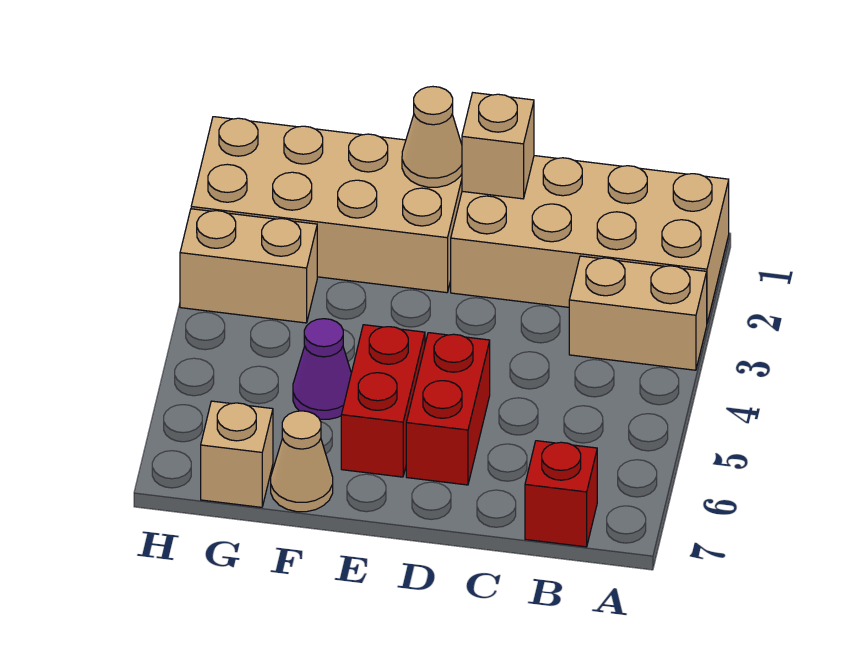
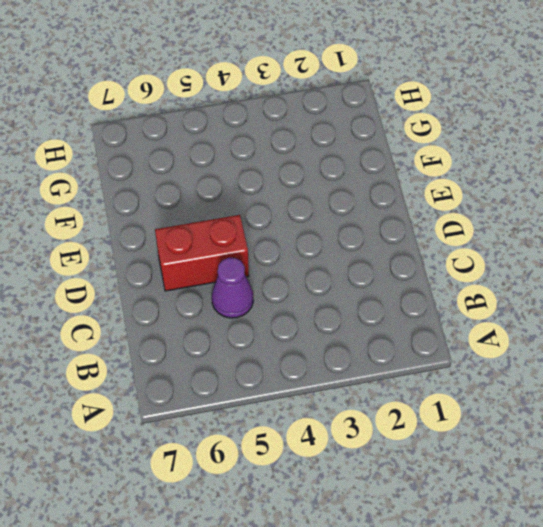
purple 1x1 cone [212,258,253,318] -> purple 1x1 cone moved to [293,319,351,419]
none -> tan 2x4 brick [451,156,729,323]
none -> tan 1x2 brick [569,256,707,370]
none -> red 1x1 brick [525,441,597,547]

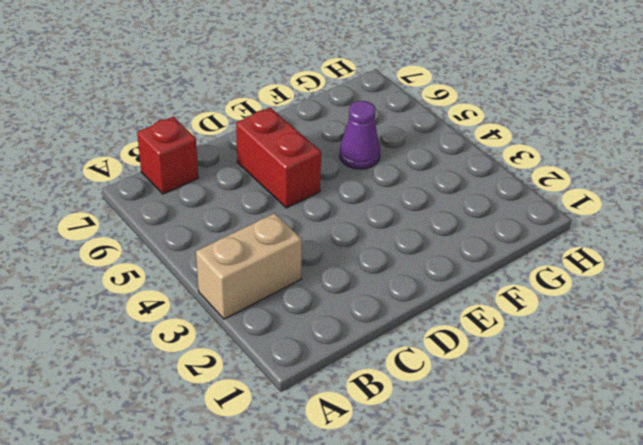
none -> tan 2x4 brick [451,156,729,323]
none -> tan 2x4 brick [191,117,462,293]
none -> red 1x2 brick [341,325,425,477]

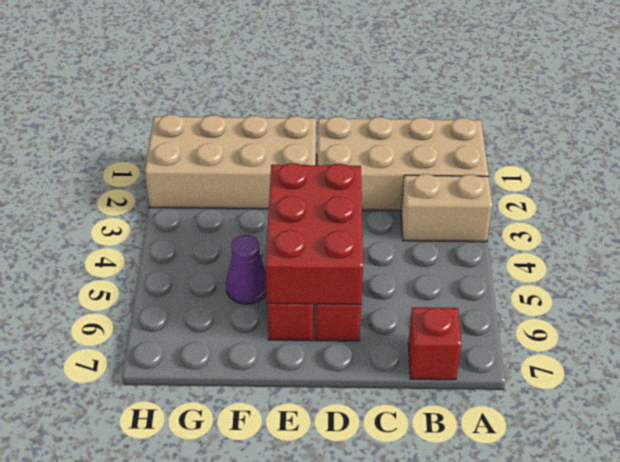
red 2x3 brick [266,163,363,305] -> none
none -> tan 1x1 cone [271,411,333,512]
none -> tan 1x2 brick [180,209,317,323]
none -> tan 1x1 brick [201,401,273,507]

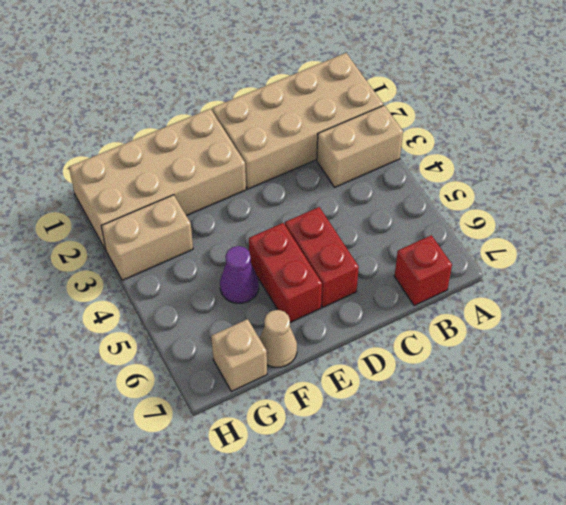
none -> tan 1x1 brick [462,93,534,199]
none -> tan 1x1 cone [402,87,462,187]

